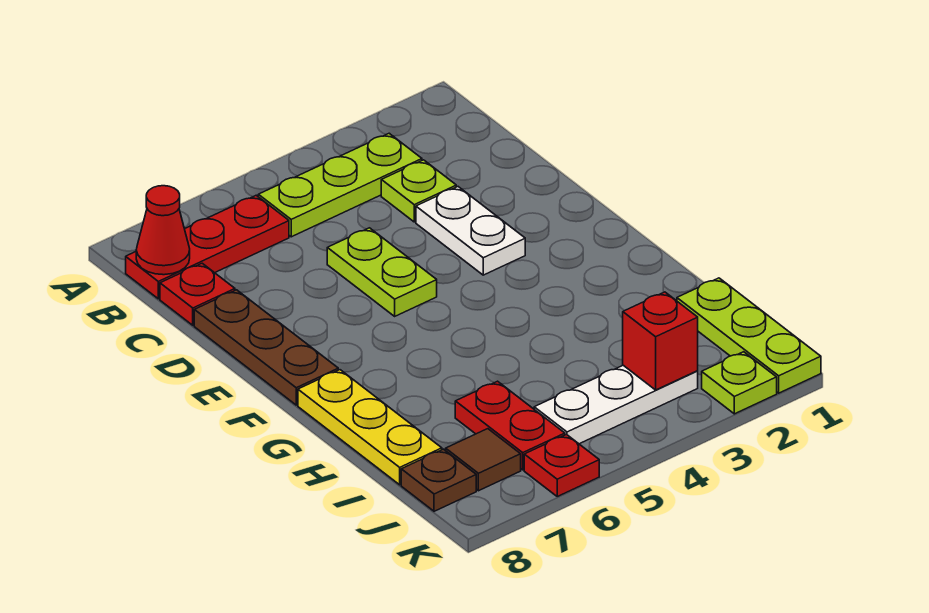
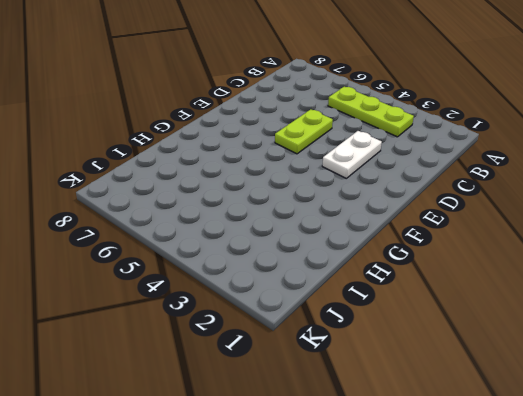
none -> red 1x3 plate [126,195,289,299]
none -> lime 1x1 plate [381,160,456,222]
none -> red 1x1 plate [160,263,235,325]

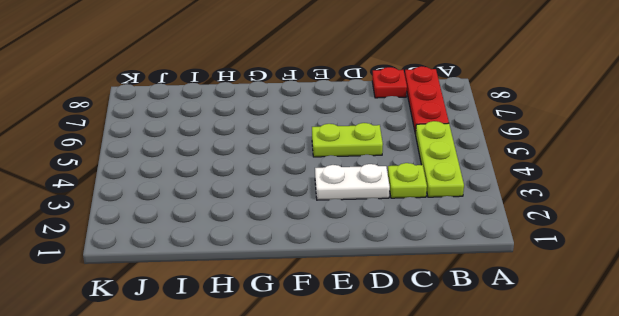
none -> brown 1x3 plate [194,290,338,405]
none -> yellow 1x3 plate [298,370,442,485]
none -> lime 1x3 plate [677,278,821,393]

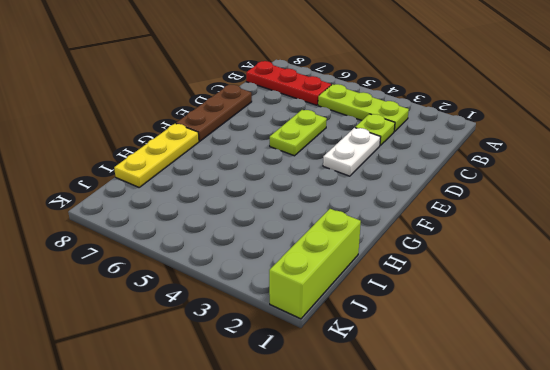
lime 1x3 brick [269,209,361,319] -> lime 1x3 plate [677,278,821,393]
none -> red 1x1 plate [160,263,235,325]
none -> red 1x2 plate [455,381,565,470]
none -> white 1x3 plate [534,365,698,444]

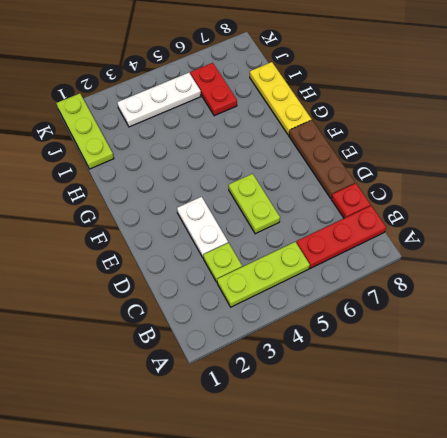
none -> brown 1x1 tile [446,429,521,491]
none -> brown 1x1 plate [401,449,476,511]
none -> lime 1x1 plate [702,352,777,414]

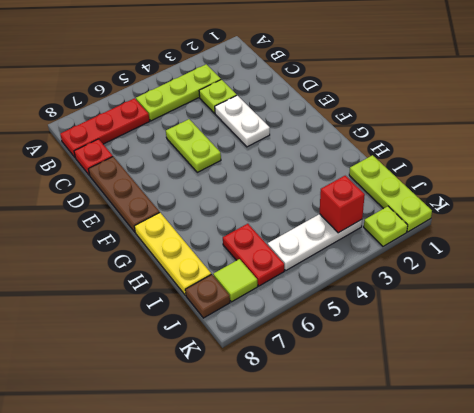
lime 1x1 tile [213,259,258,302] -> brown 1x1 tile [446,429,521,491]
none -> red 1x1 plate [524,435,599,496]
none -> red 1x1 cone [136,186,190,275]

